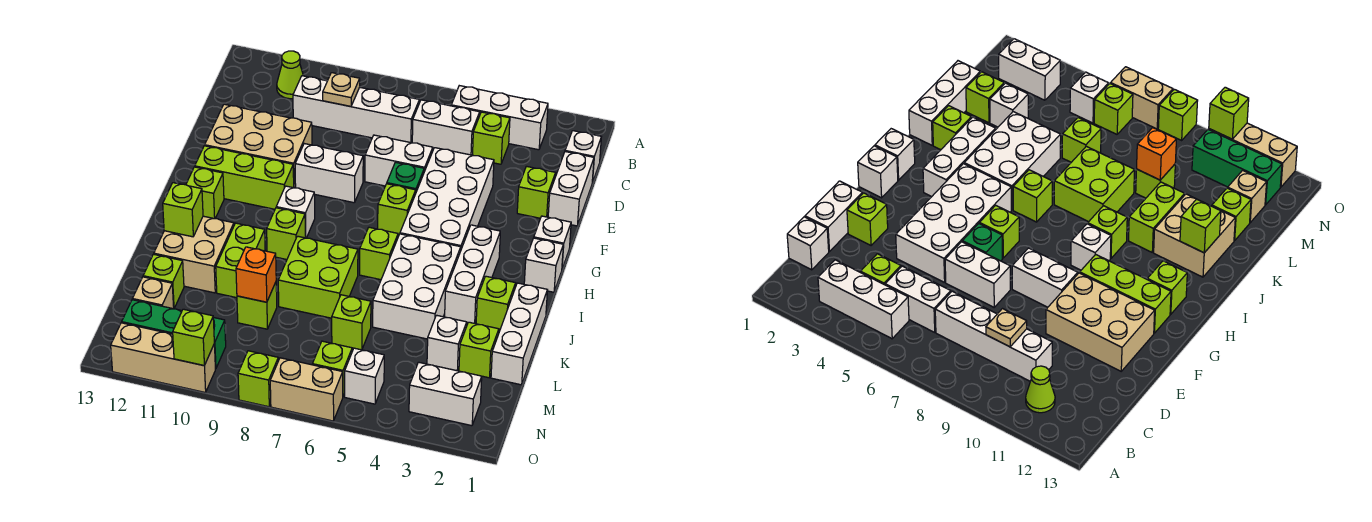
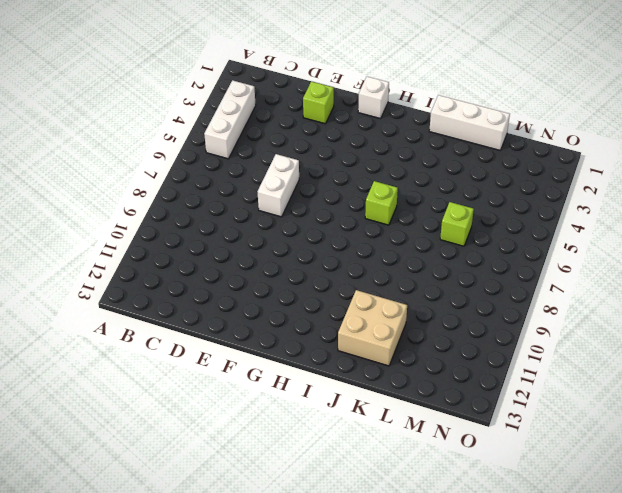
none -> lime 1x1 cone [277,51,303,99]
none -> white 1x1 brick [565,131,601,183]
none -> lime 1x1 brick [473,112,510,164]
none -> white 1x2 brick [412,100,480,155]

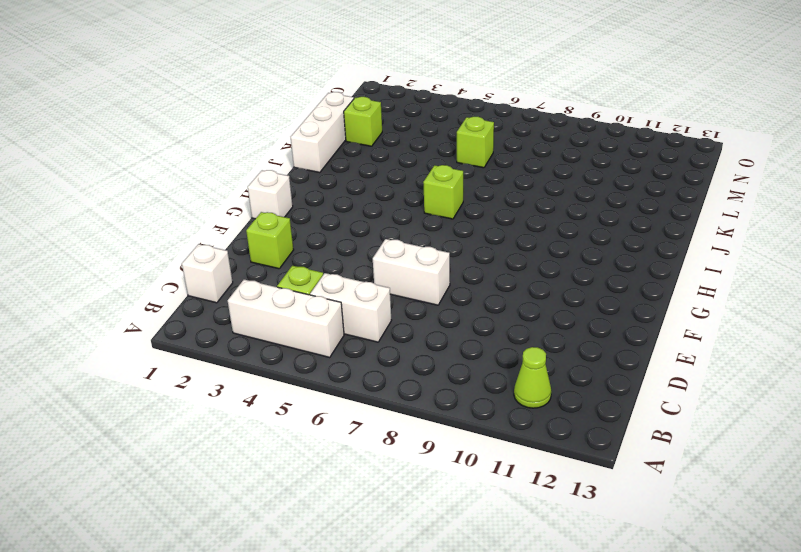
none -> white 1x4 brick [293,76,419,143]
none -> white 1x2 brick [548,152,594,226]
none -> white 2x4 brick [400,148,494,249]
none -> tan 2x3 brick [205,104,312,188]

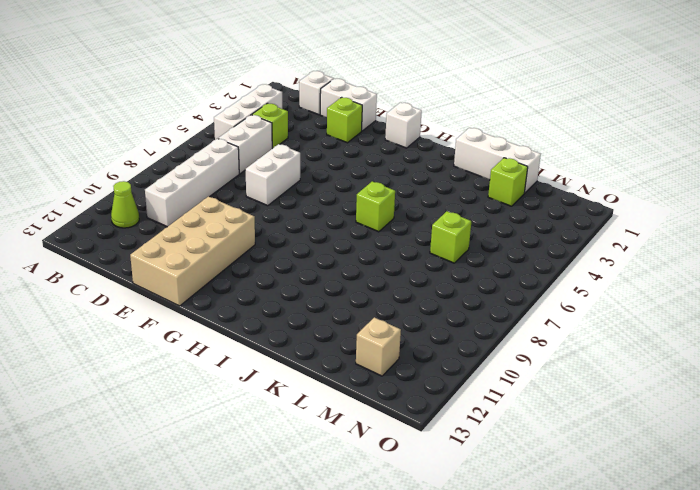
tan 2x4 brick [130,197,255,306] -> tan 2x3 brick [205,104,312,188]
none -> white 2x4 brick [400,148,494,249]
none -> green 1x1 brick [387,162,424,192]
none -> white 1x2 brick [295,144,363,203]
none -> lime 1x1 brick [378,184,416,236]

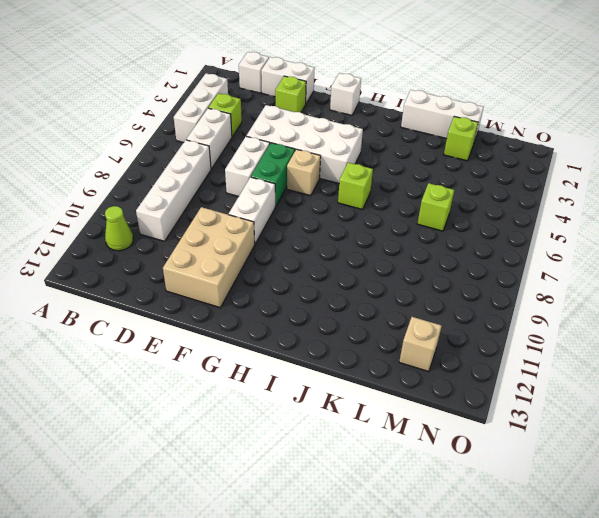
green 1x2 brick [251,143,295,207] -> green 1x1 brick [387,162,424,192]
tan 1x1 brick [287,149,321,196] -> lime 1x1 brick [378,184,416,236]
none -> lime 1x3 brick [195,146,294,209]
none -> white 1x1 brick [524,238,563,292]
none -> white 1x3 brick [445,225,500,323]
none -> white 1x1 brick [276,186,315,238]

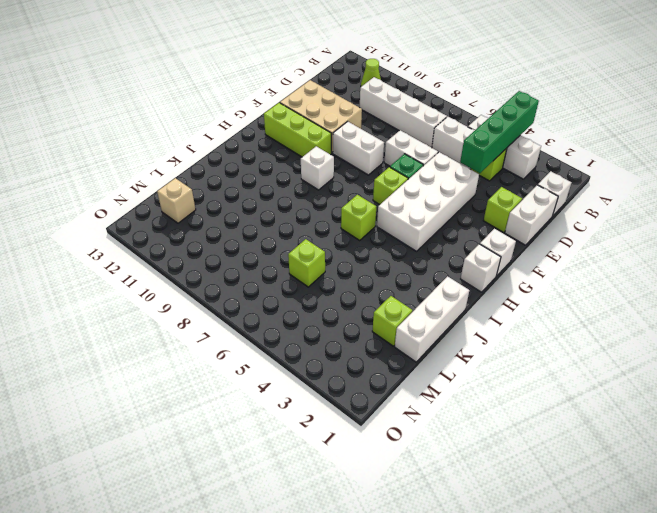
green 1x4 brick [460,91,539,173] -> none
none -> white 1x3 brick [445,225,500,323]
none -> lime 1x1 brick [186,167,224,219]
none -> white 2x3 brick [373,234,461,339]
none -> lime 1x1 brick [267,208,305,260]

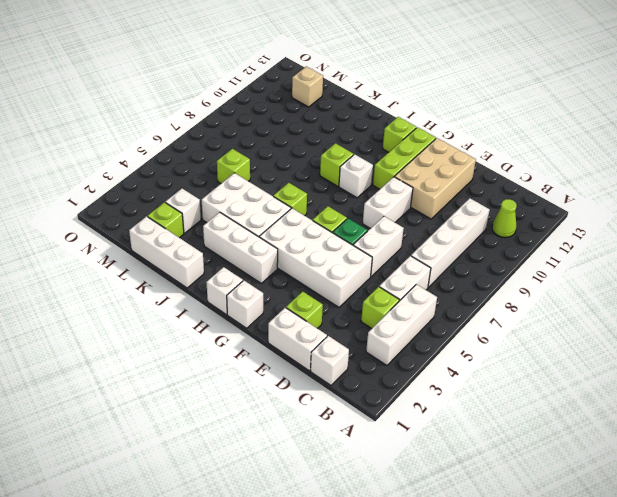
none -> lime 1x1 brick [476,276,516,330]
none -> lime 2x2 brick [278,236,358,318]
none -> lime 1x2 brick [216,223,265,298]
none -> tan 2x2 brick [154,216,234,293]

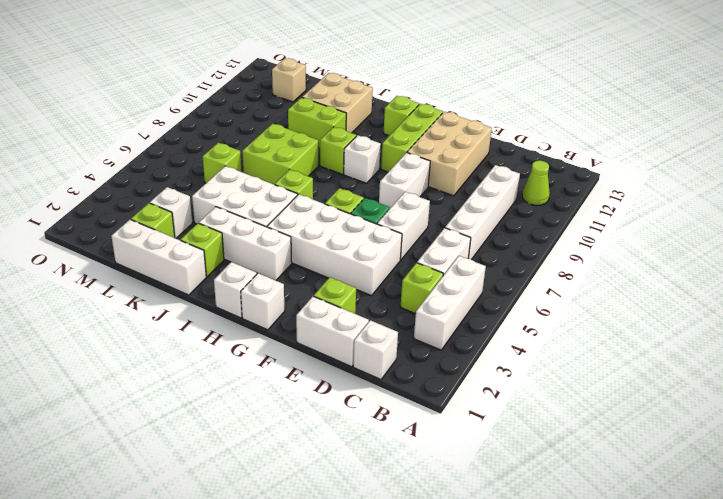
none -> lime 1x1 brick [237,282,277,329]
none -> lime 1x1 brick [143,254,184,308]
none -> white 1x2 brick [409,362,482,426]
none -> white 1x1 brick [345,348,384,404]

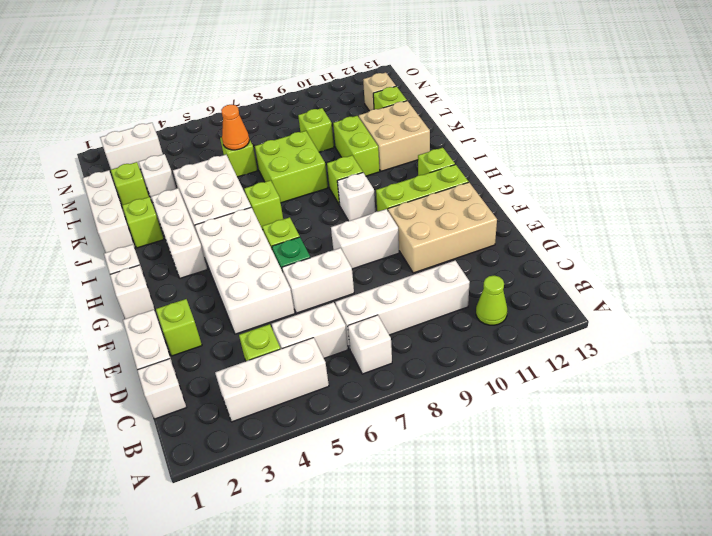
white 1x1 brick [348,315,392,374] -> white 1x1 brick moved to [345,348,384,404]
orange 1x1 cone [221,105,249,150] -> none
none -> lime 1x1 brick [312,341,352,396]
none -> green 1x3 brick [122,300,226,369]
none -> tan 1x2 brick [270,358,343,421]
none -> lime 1x1 brick [238,351,278,407]

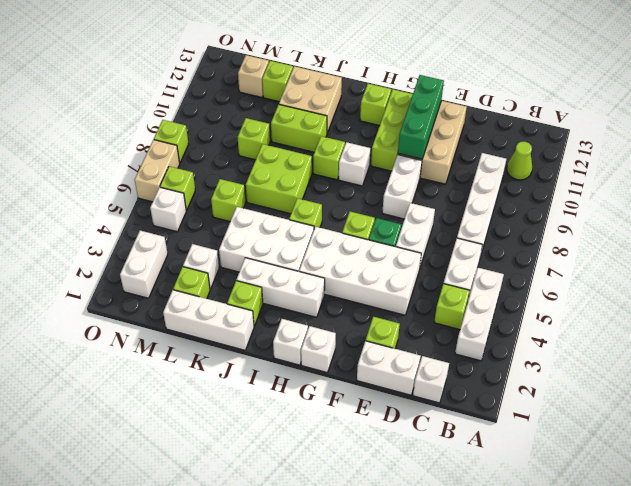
green 1x3 brick [398,75,444,159] -> green 1x3 brick moved to [122,300,226,369]
none -> tan 1x3 brick [111,323,215,393]
none -> tan 1x1 plate [323,73,360,106]
none -> lime 1x1 brick [163,183,203,237]
none -> orange 1x1 brick [236,247,276,302]

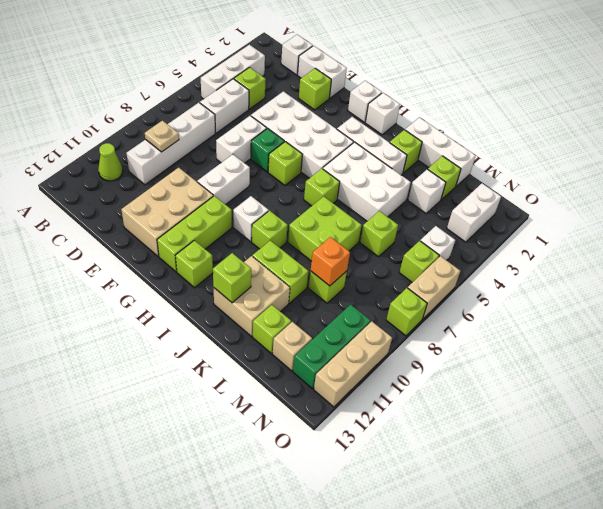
none -> lime 1x1 brick [173,309,214,365]

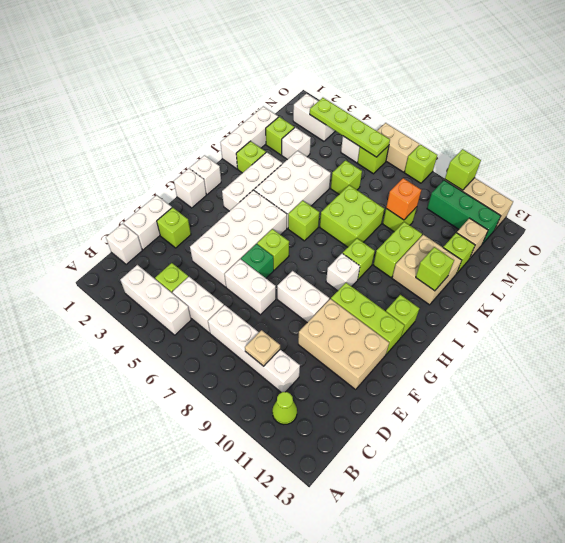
lime 1x4 plate [310,98,390,157] -> none

